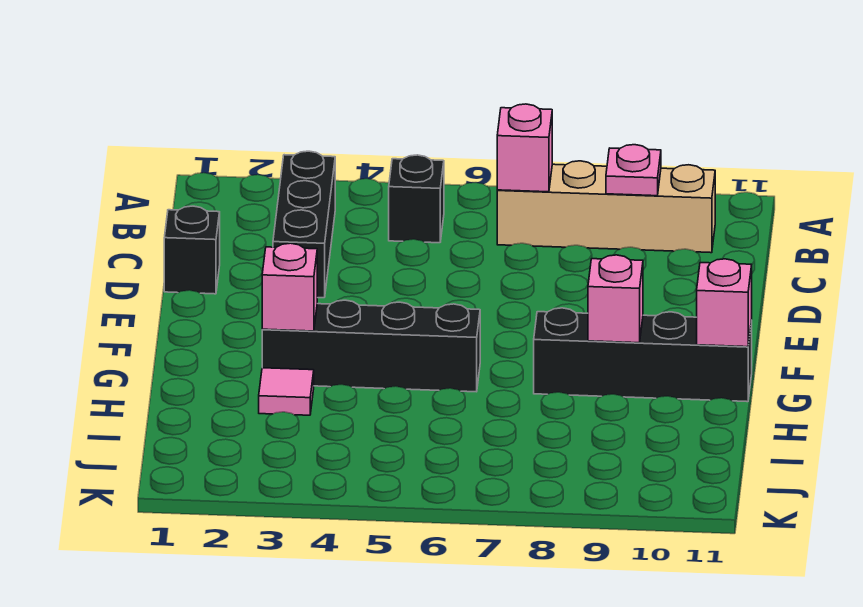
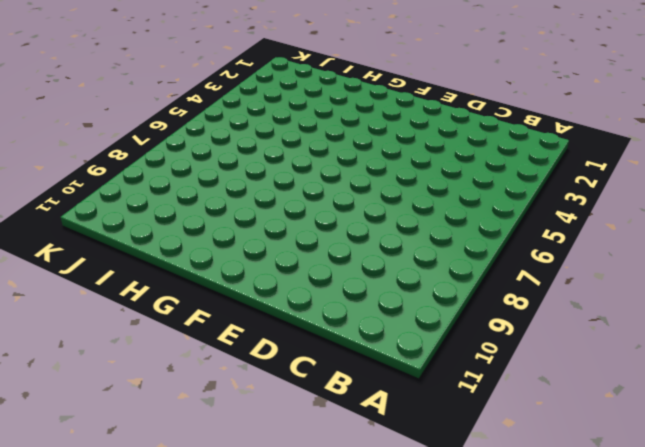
none -> black 1x3 brick [273,151,335,298]
none -> black 1x1 brick [389,155,444,243]
none -> tan 1x4 brick [497,161,715,253]

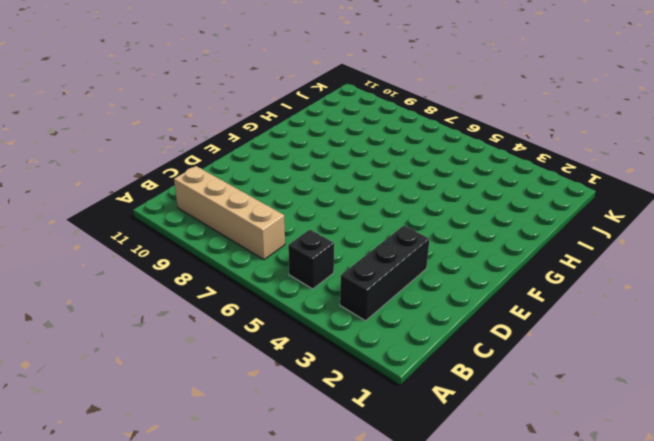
none -> black 1x1 brick [164,206,220,294]
none -> black 1x4 brick [262,300,480,392]
none -> black 1x4 brick [534,308,752,402]

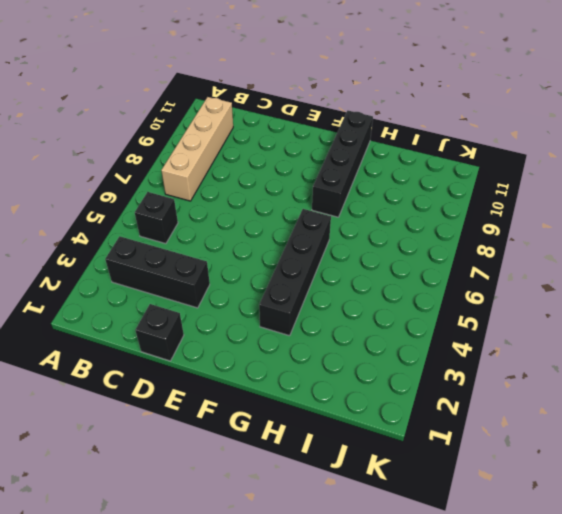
none -> pink 1x1 tile [259,368,314,415]
none -> pink 1x1 brick [497,104,552,192]
none -> pink 1x1 plate [606,145,661,196]

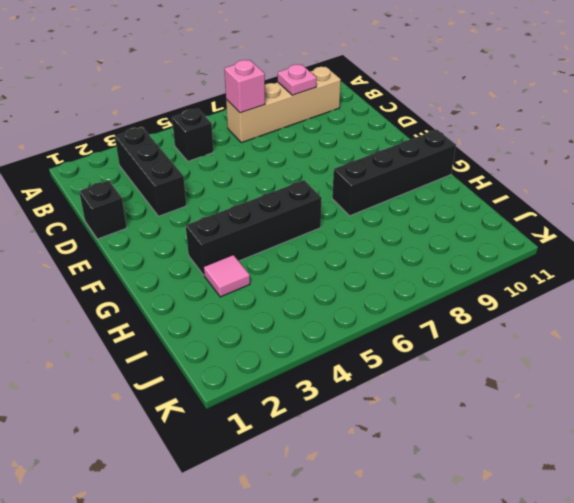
none -> pink 1x1 brick [262,243,317,331]
none -> pink 1x1 brick [588,255,643,343]
none -> pink 1x1 brick [697,259,752,347]

